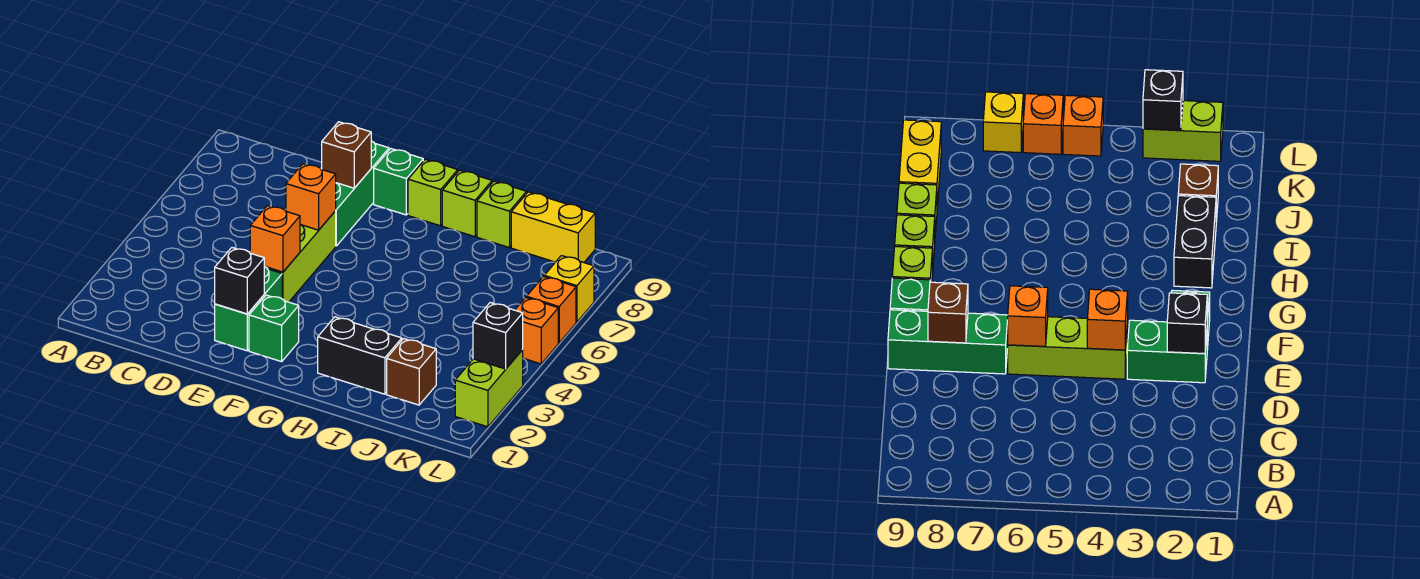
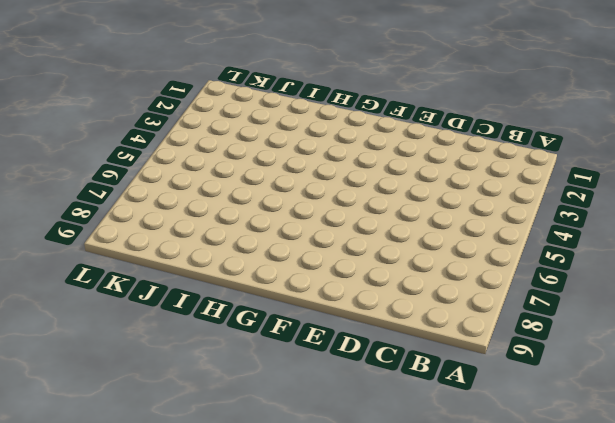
none -> green 1x2 brick [215,267,282,351]
none -> lime 1x3 brick [266,211,336,302]
none -> green 1x3 brick [335,141,389,246]

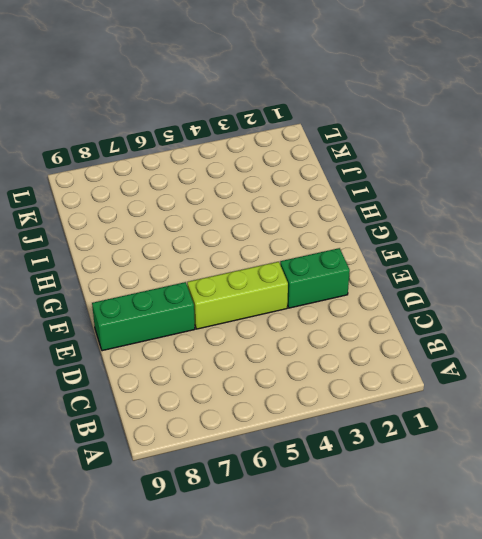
none -> green 1x1 brick [249,295,299,362]
none -> green 1x1 brick [374,149,423,215]
none -> lime 1x1 brick [408,159,458,226]

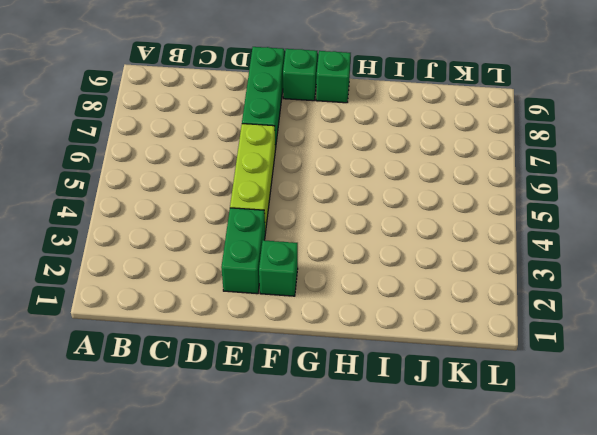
green 1x1 brick [316,51,351,103] -> lime 1x1 brick [408,159,458,226]
none -> black 1x2 brick [318,317,402,394]
none -> lime 1x1 brick [442,170,492,237]
none -> lime 1x1 brick [477,181,527,248]

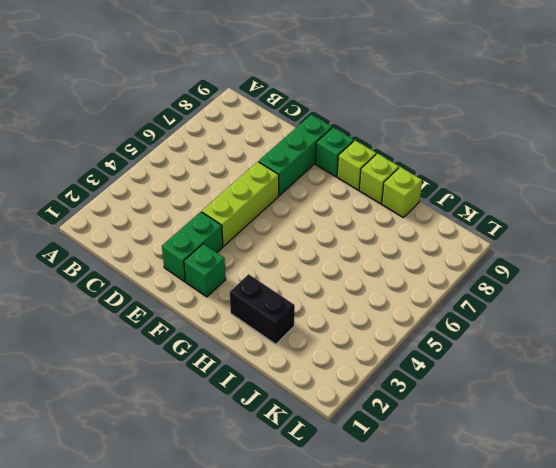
none -> brown 1x1 brick [387,339,436,405]
none -> yellow 1x2 brick [511,192,595,262]
none -> lime 1x2 brick [455,350,523,427]

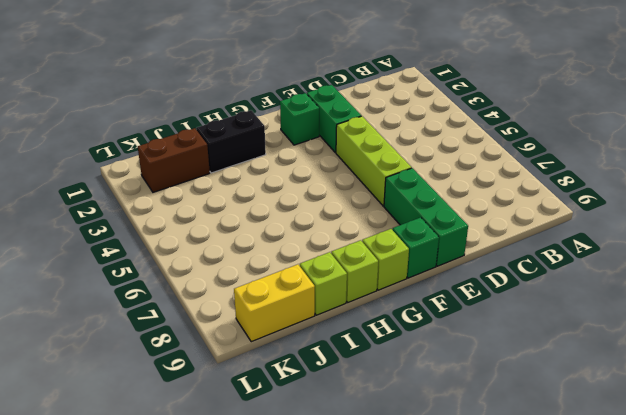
brown 1x2 brick [138,128,210,192] -> brown 1x1 brick [387,339,436,405]
none -> lime 1x2 brick [455,350,523,427]
none -> orange 1x1 brick [515,298,558,364]
none -> orange 1x1 brick [526,277,576,343]

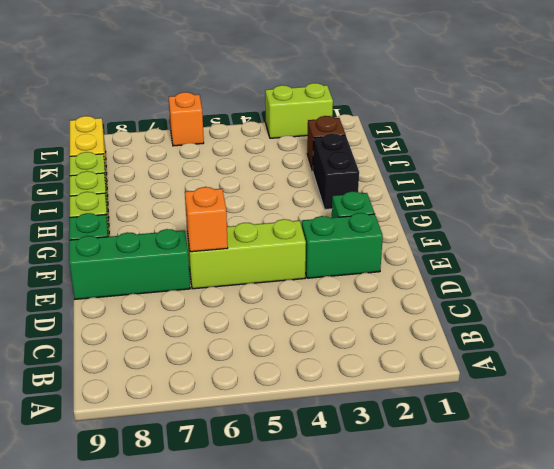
none -> orange 1x1 brick [515,298,558,364]
none -> yellow 1x1 brick [544,256,594,322]
none -> black 1x1 brick [215,248,265,314]

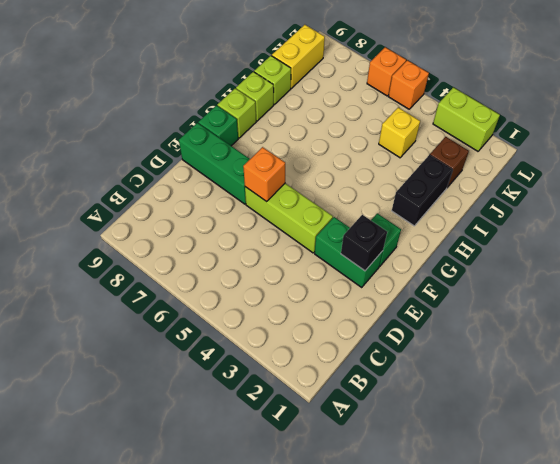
yellow 1x1 brick [379,107,420,158] -> yellow 1x1 brick moved to [544,256,594,322]
none -> orange 1x1 brick [250,206,300,272]
none -> brown 1x1 brick [322,122,371,188]
none -> black 1x1 brick [473,303,523,369]

